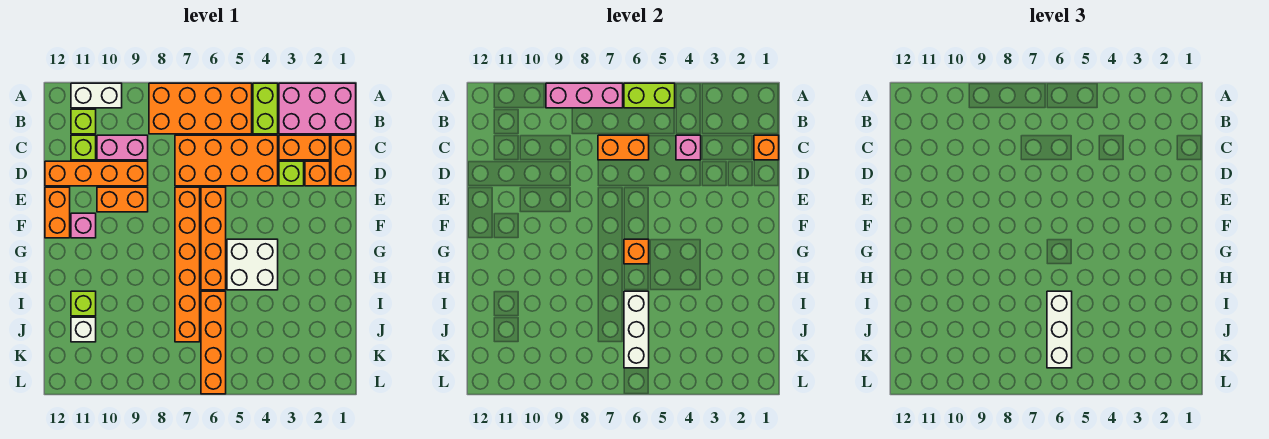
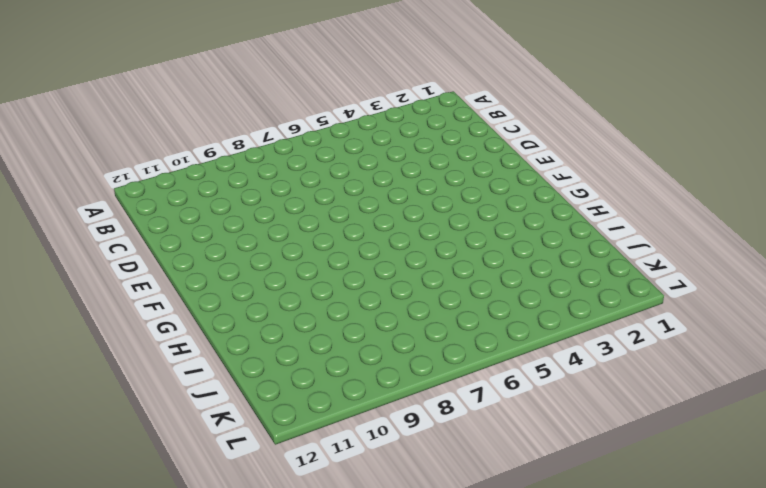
none -> pink 2x3 brick [279,83,356,134]
none -> lime 1x2 brick [253,83,278,134]
none -> orange 2x4 brick [149,83,252,134]
none -> white 1x2 brick [71,83,122,108]

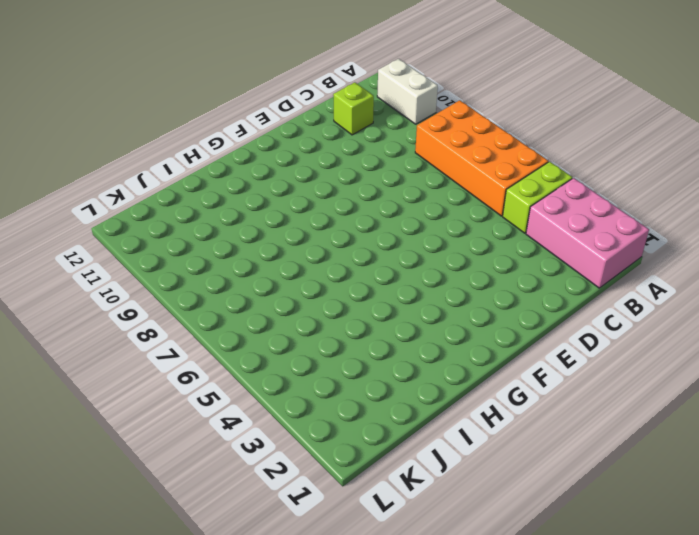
none -> lime 1x1 brick [71,109,96,134]
none -> orange 1x2 brick [331,135,356,186]
none -> orange 1x2 brick [279,135,330,160]
none -> orange 2x4 brick [175,135,278,186]

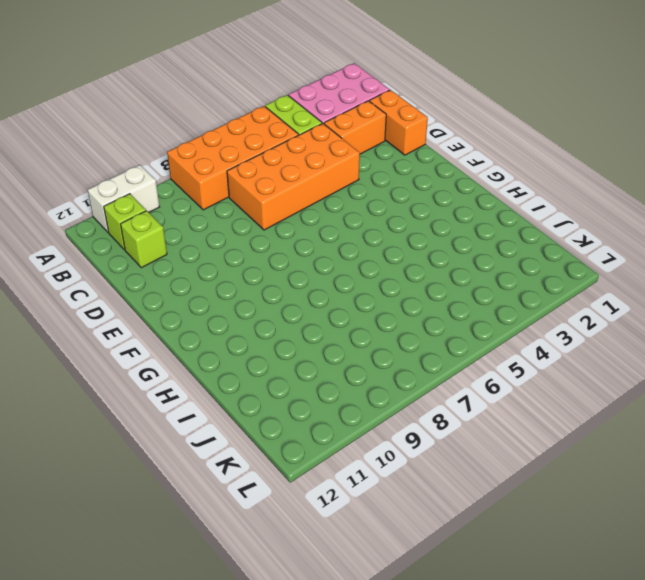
none -> pink 1x2 brick [97,135,148,160]
none -> orange 1x1 brick [305,161,330,186]
none -> lime 1x1 brick [279,161,304,186]
none -> orange 1x4 brick [45,161,148,186]

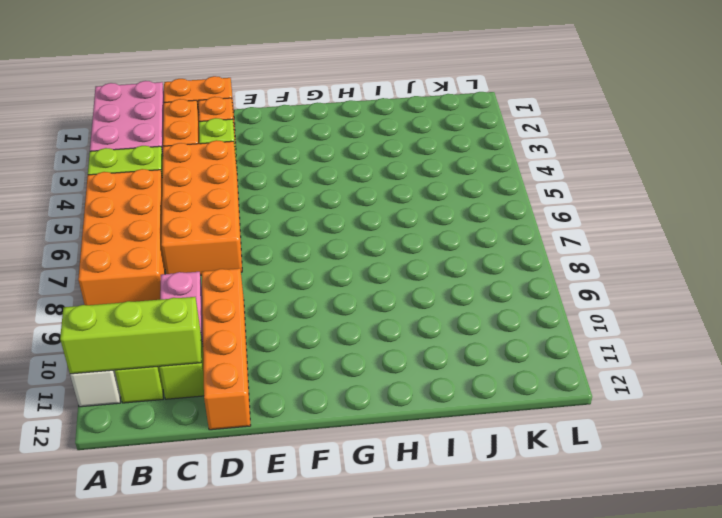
lime 1x3 brick [60,297,201,374] -> none
none -> orange 1x4 brick [201,187,226,290]
none -> orange 1x6 brick [175,187,200,342]
none -> orange 1x2 brick [97,187,148,212]
none -> orange 1x2 brick [45,187,70,238]

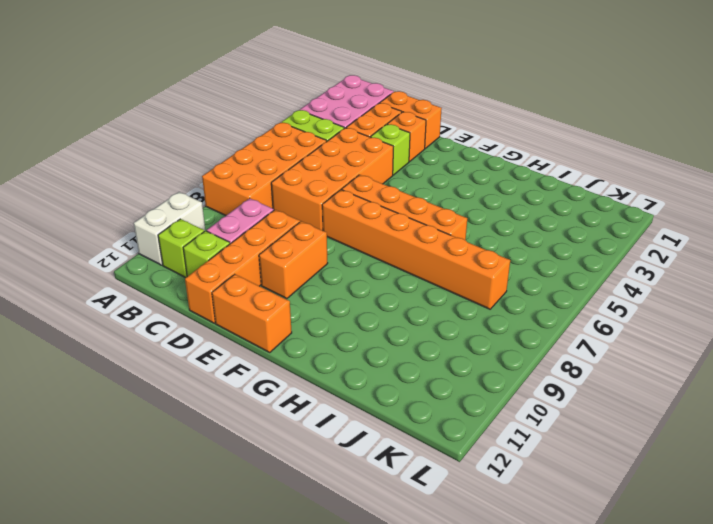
none -> pink 1x1 brick [71,213,96,238]
none -> white 2x2 brick [227,239,278,290]
none -> orange 1x4 brick [201,291,226,394]
none -> lime 1x1 brick [71,291,96,316]

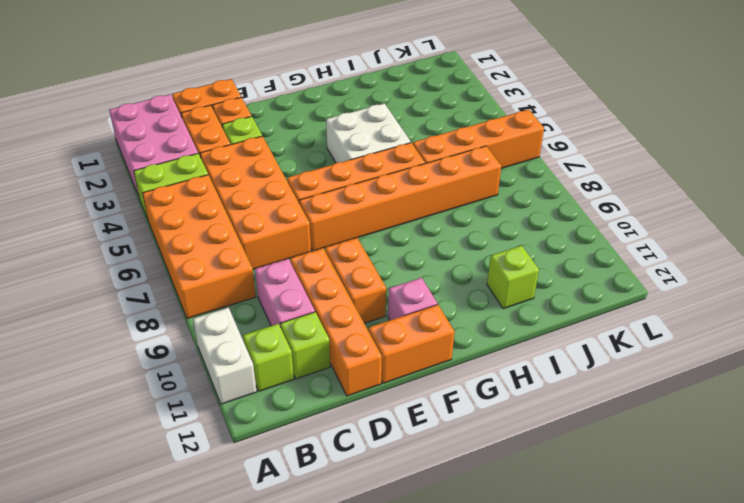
none -> white 1x1 brick [71,317,96,342]
none -> lime 1x2 brick [624,83,675,108]
none -> pink 1x3 brick [546,83,623,108]
none -> orange 1x1 brick [754,135,779,160]

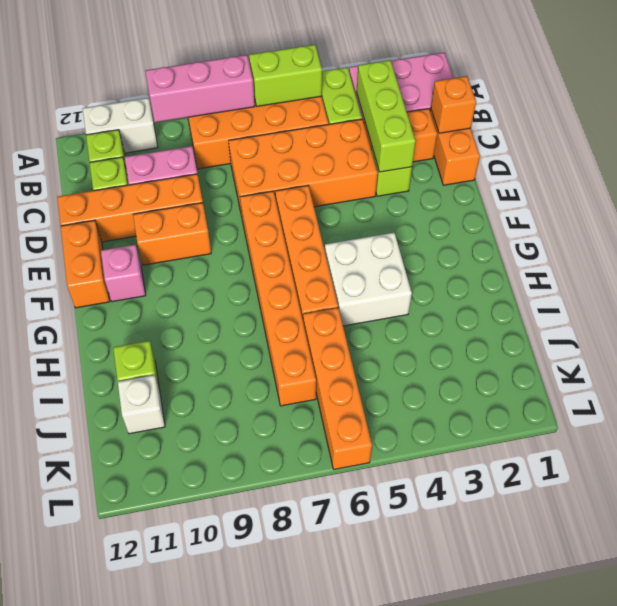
lime 1x3 brick [357,60,416,172] -> none
none -> orange 1x1 brick [305,161,330,186]
none -> pink 1x1 brick [676,135,701,160]
none -> orange 1x2 brick [598,135,649,160]
none -> orange 1x1 brick [624,239,649,264]

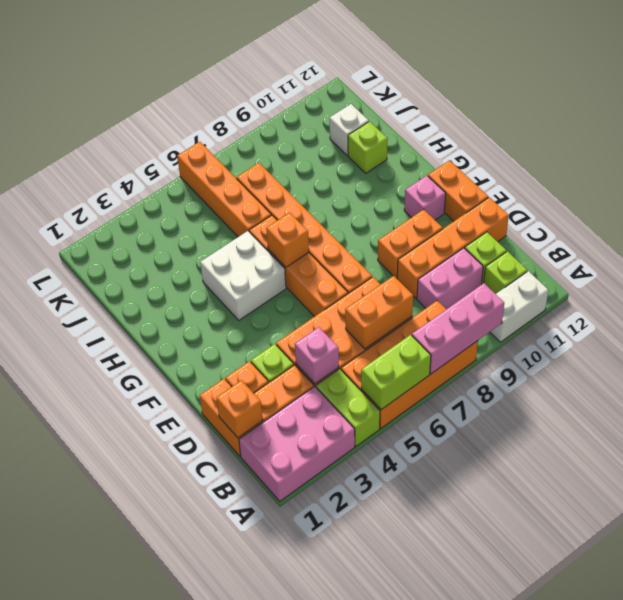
none -> white 1x3 brick [624,291,649,368]
none -> white 1x3 brick [1047,291,1072,368]

